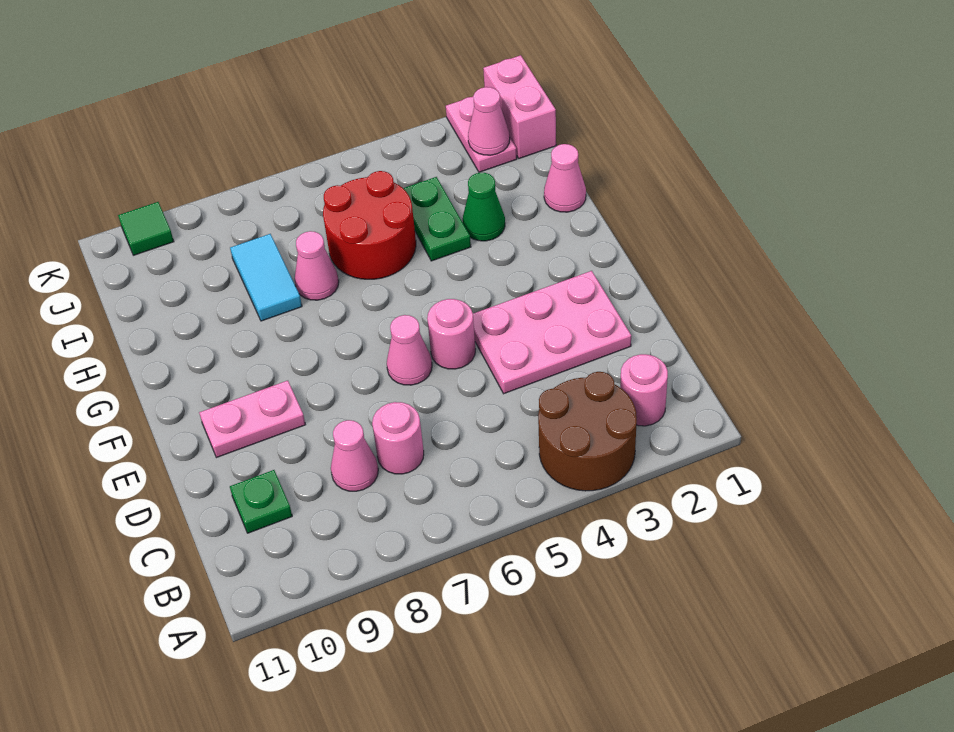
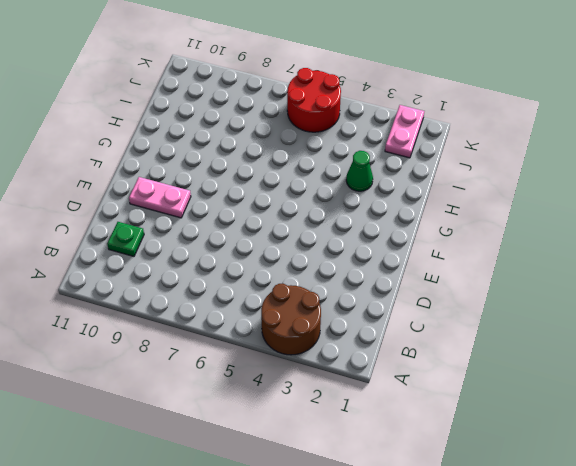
red 2x2 round brick [287,68,341,132] -> red 2x2 round brick moved to [323,171,416,279]
none -> pink 1x1 round brick [620,354,668,426]
none -> pink 1x1 round brick [372,402,424,474]
none -> pink 1x1 cone [331,420,378,491]

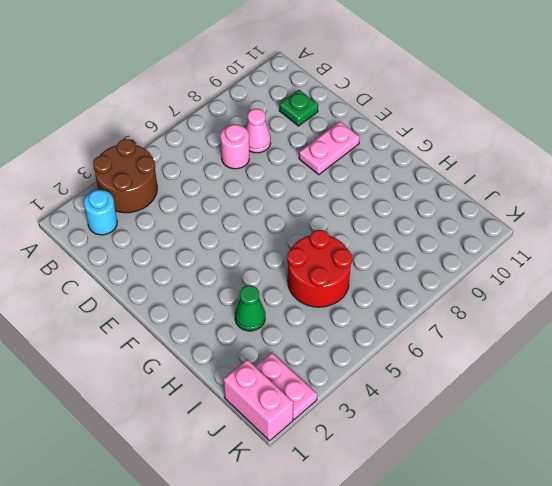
cyan 1x1 round brick [84,190,117,235] -> pink 1x1 round brick [620,354,668,426]
none -> pink 2x3 plate [473,271,631,394]
none -> pink 1x1 round brick [427,299,475,369]
none -> pink 1x1 cone [387,315,432,385]

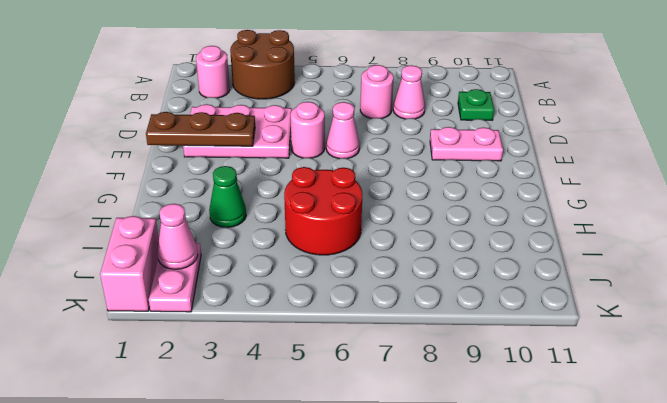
brown 1x3 plate [146,112,255,146] -> none
none -> pink 1x1 cone [544,144,586,212]
none -> green 1x2 plate [403,177,471,261]
none -> pink 1x1 cone [295,231,339,300]

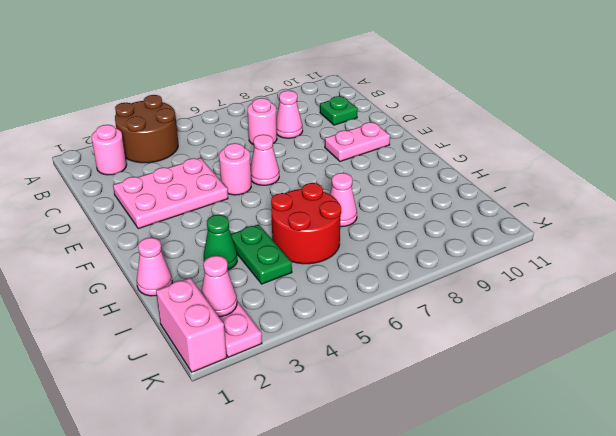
none -> cyan 1x2 tile [230,234,302,321]
none -> green 1x1 tile [118,202,174,255]

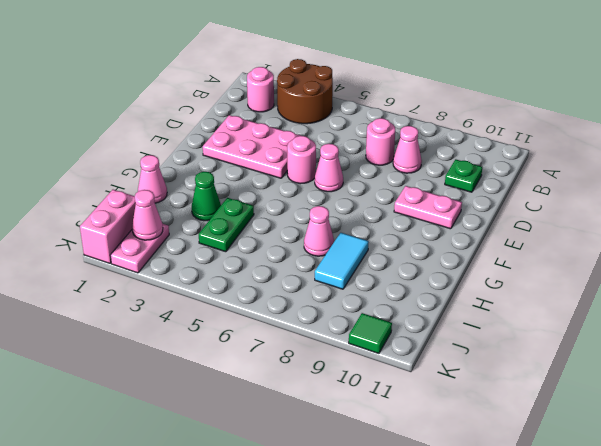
none -> red 2x2 round brick [323,171,416,279]

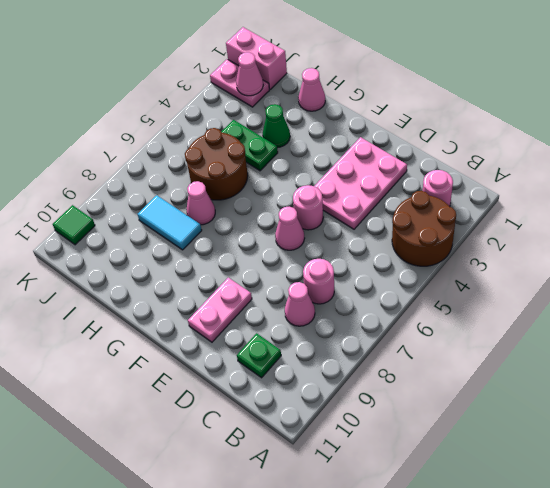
brown 2x2 round brick [185,128,248,200] -> red 2x2 round brick [323,171,416,279]

